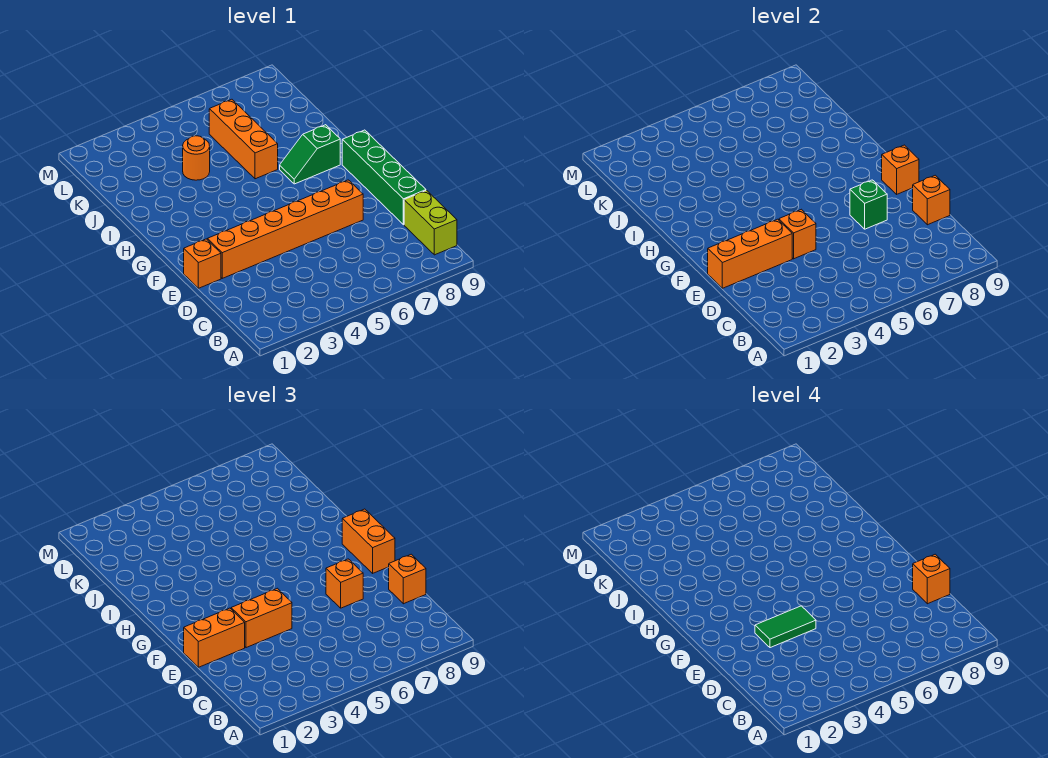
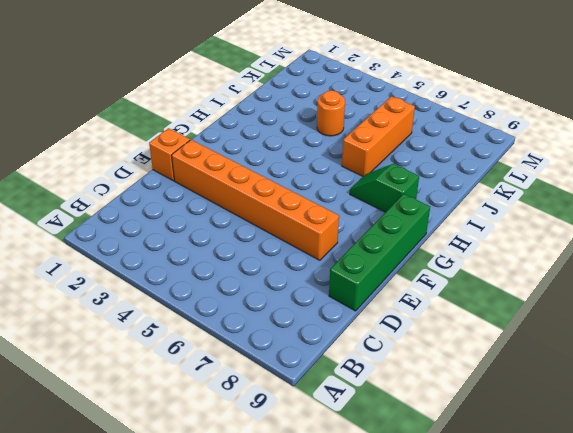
none -> lime 1x2 brick [404,190,457,255]
none -> orange 1x1 brick [913,175,950,225]
none -> orange 1x3 brick [708,219,792,288]

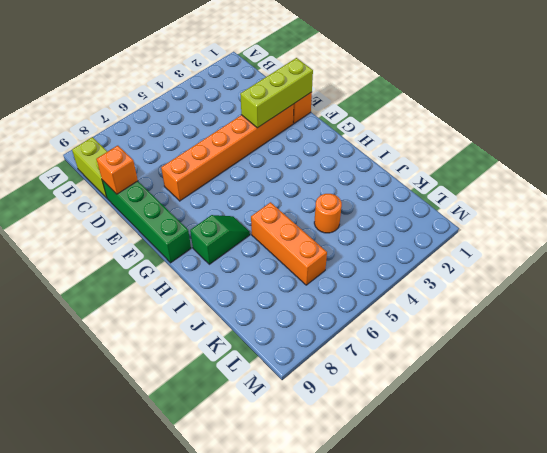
lime 1x3 brick [240,58,313,128] -> orange 1x3 brick [708,219,792,288]
none -> orange 1x1 brick [779,209,816,259]
none -> green 1x1 brick [850,180,887,229]
none -> orange 1x1 brick [882,145,919,194]

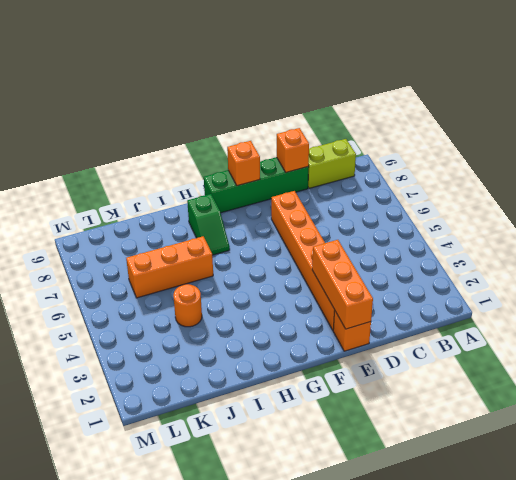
none -> orange 1x1 brick [779,209,816,259]
none -> green 1x1 brick [850,180,887,229]
none -> orange 1x1 brick [389,554,426,604]

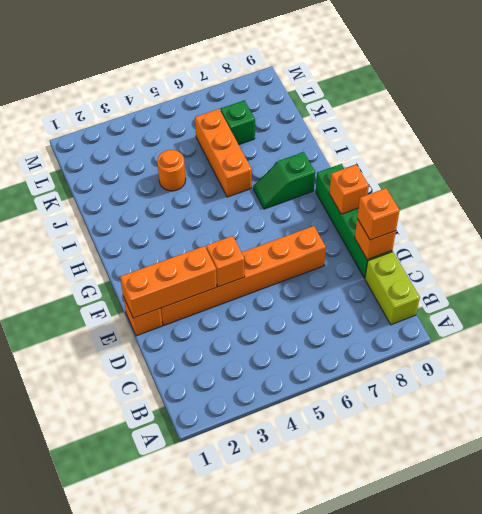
green 1x1 brick [221,100,255,145] -> green 1x1 brick moved to [850,180,887,229]
none -> orange 1x2 brick [184,608,245,667]
none -> orange 1x2 brick [231,588,292,648]
none -> orange 1x1 brick [326,559,363,608]

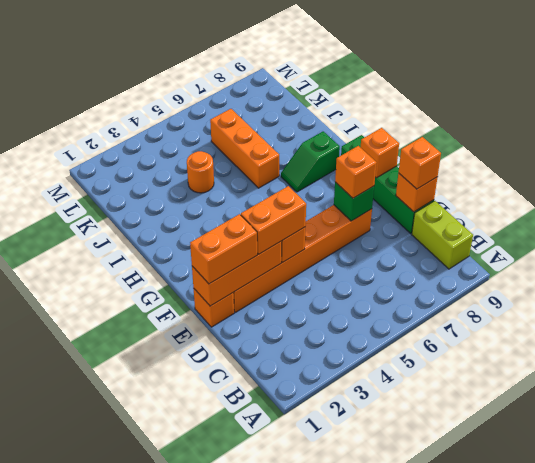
none -> orange 1x2 brick [342,509,395,573]
none -> orange 1x1 brick [913,554,950,604]
none -> green 1x2 tile [755,606,816,648]

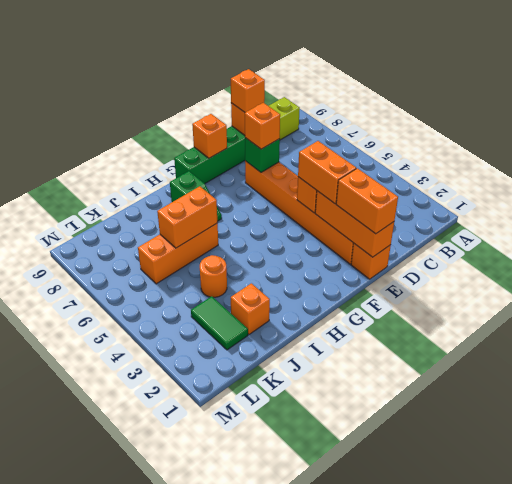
orange 1x2 brick [157,186,217,248] -> orange 1x2 brick moved to [342,509,395,573]
orange 1x1 brick [231,283,270,334] -> orange 1x1 brick moved to [913,554,950,604]
green 1x2 tile [191,296,248,350] -> green 1x2 tile moved to [755,606,816,648]

